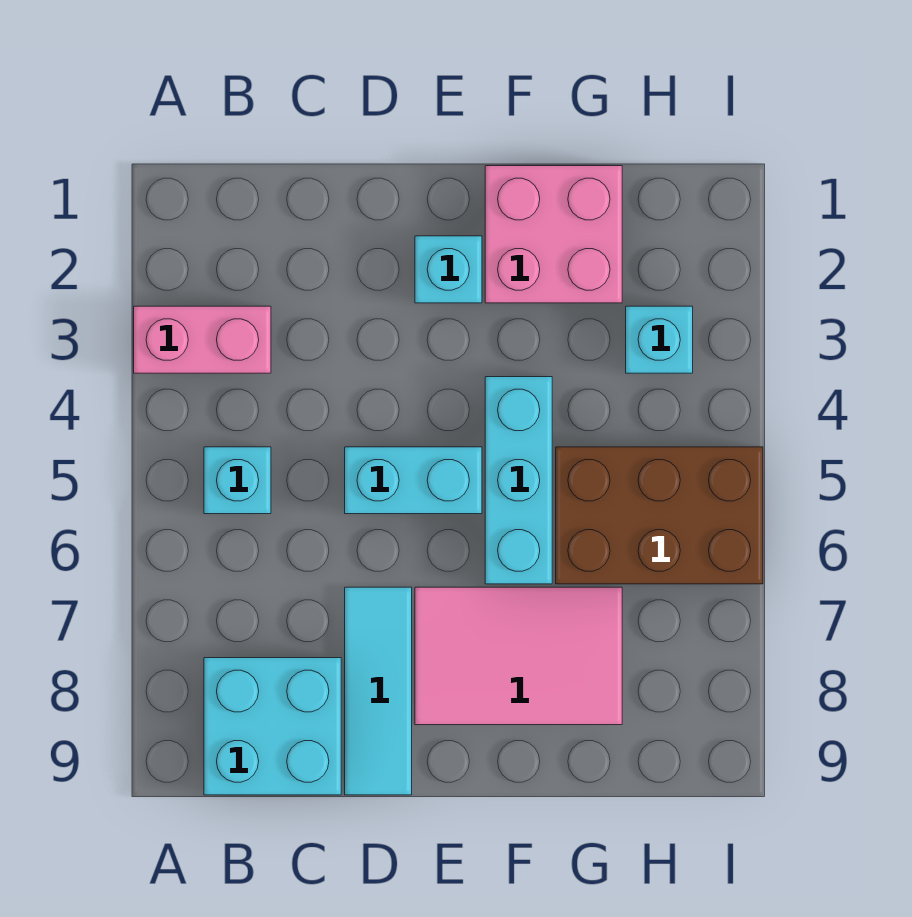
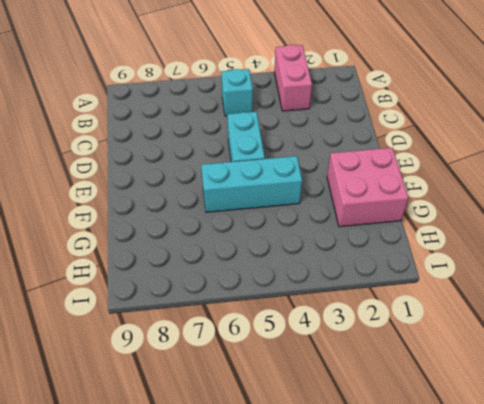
none -> cyan 2x2 brick [204,658,341,795]
none -> cyan 1x3 tile [345,587,412,795]

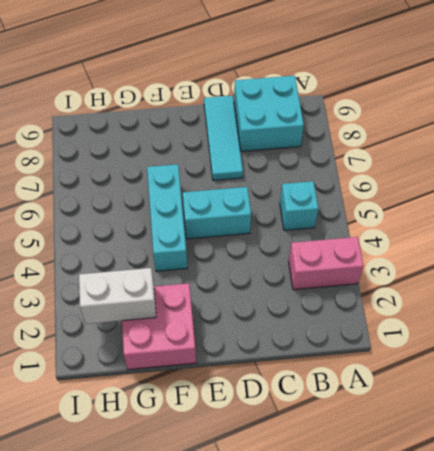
white 1x2 brick [79,268,156,324] -> none
none -> cyan 1x1 brick [415,236,482,303]
none -> pink 2x3 tile [415,587,622,725]

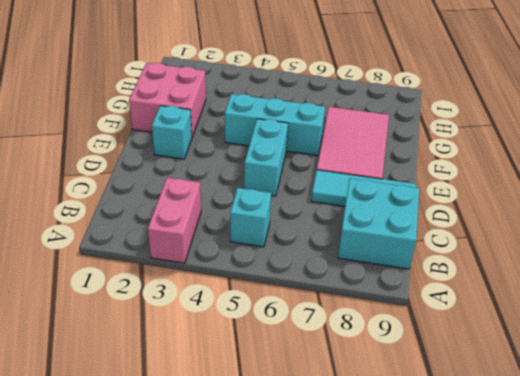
none -> brown 2x3 brick [556,447,763,584]
none -> cyan 1x1 brick [626,306,693,373]

